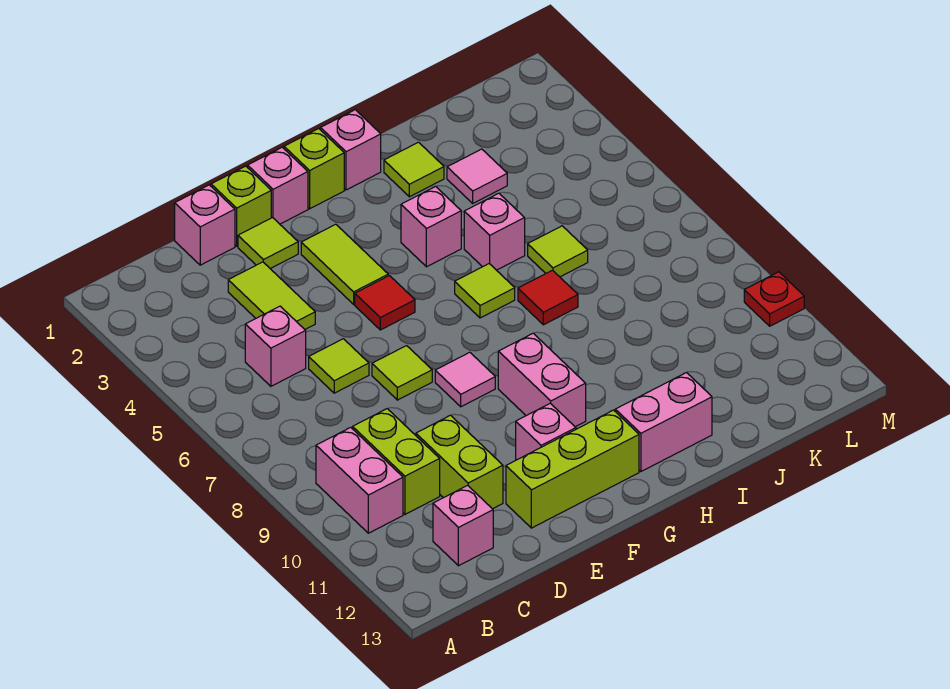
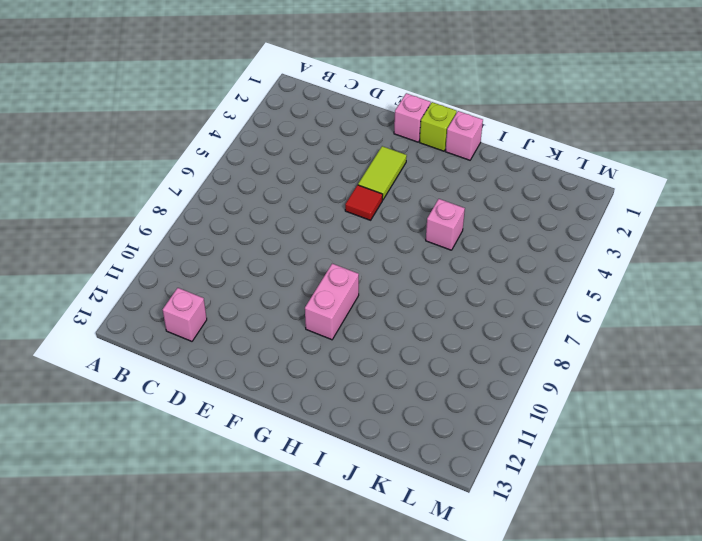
none -> pink 1x2 brick [316,427,403,533]
none -> pink 1x1 brick [245,306,306,386]
none -> lime 1x2 brick [353,409,440,514]

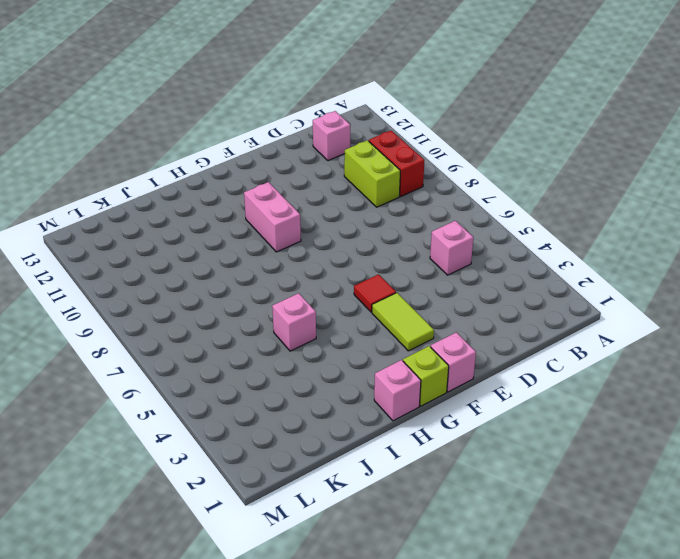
red 1x2 brick [369,131,424,196] -> pink 1x2 brick [316,427,403,533]
none -> pink 1x1 brick [175,185,235,265]
none -> lime 1x2 tile [228,262,315,329]
none -> lime 1x1 tile [309,339,369,393]

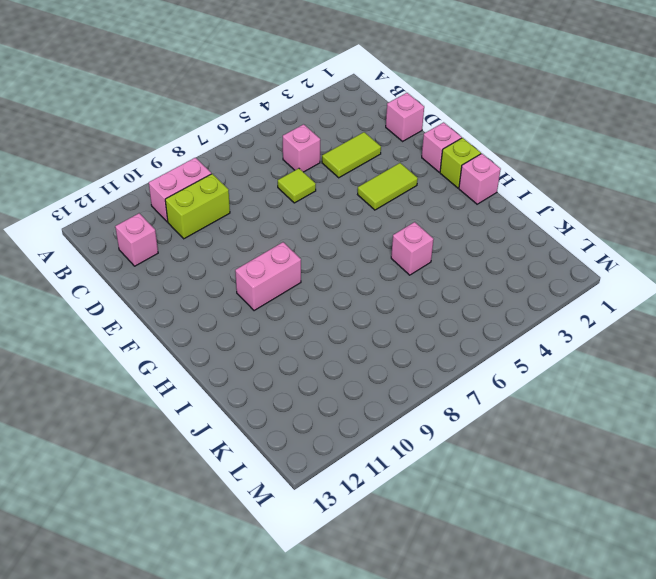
none -> lime 1x2 brick [416,415,503,509]
none -> lime 1x1 brick [211,166,271,246]
none -> lime 1x1 tile [238,218,298,269]

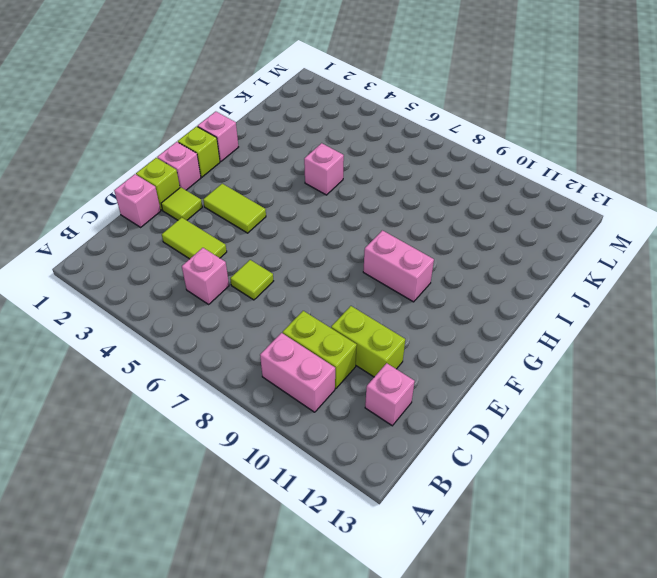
none -> lime 1x1 tile [372,346,432,400]
none -> lime 1x3 brick [506,410,639,528]
none -> red 1x1 tile [355,276,415,330]

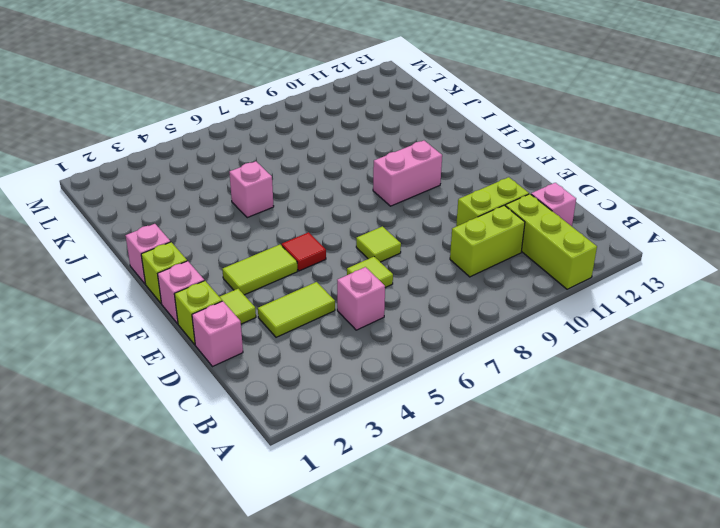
lime 1x3 brick [505,194,597,289] -> lime 1x3 brick moved to [506,410,639,528]
none -> pink 1x2 brick [316,427,403,533]
none -> pink 1x1 tile [435,352,495,407]
none -> pink 1x1 brick [516,403,576,460]

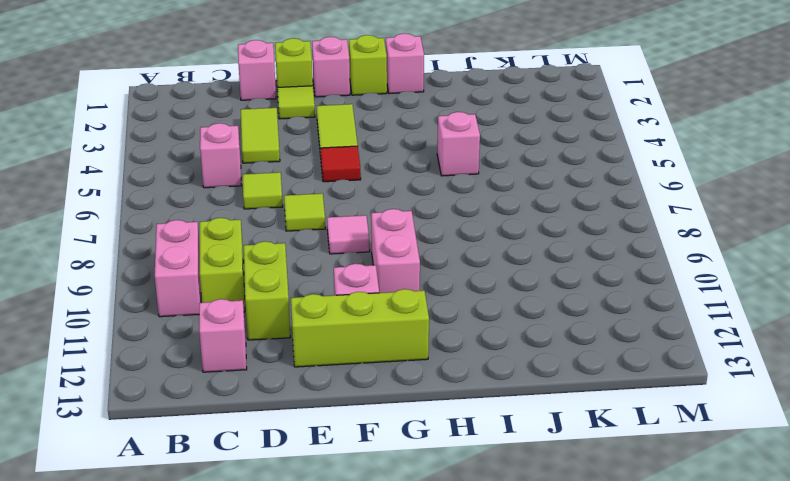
none -> pink 1x1 brick [401,186,461,267]
none -> lime 1x1 tile [455,264,515,318]
none -> pink 1x2 brick [615,372,712,471]

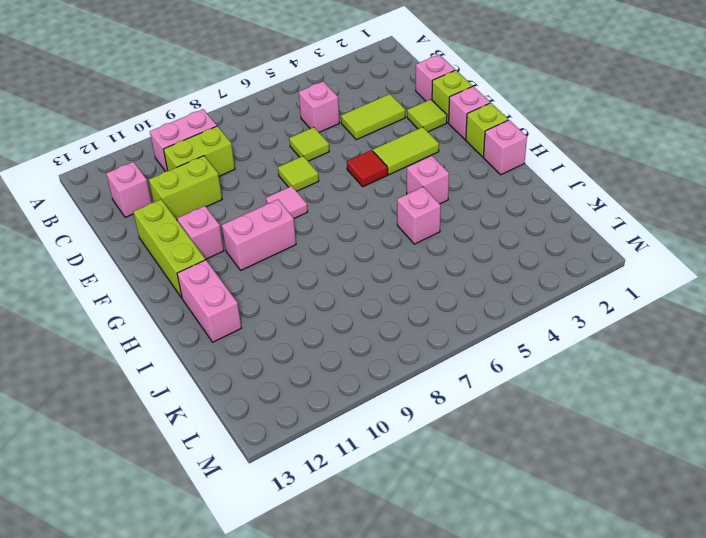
none -> lime 1x1 tile [455,264,515,318]
none -> lime 1x1 tile [384,142,444,197]
none -> red 1x1 tile [518,270,578,325]

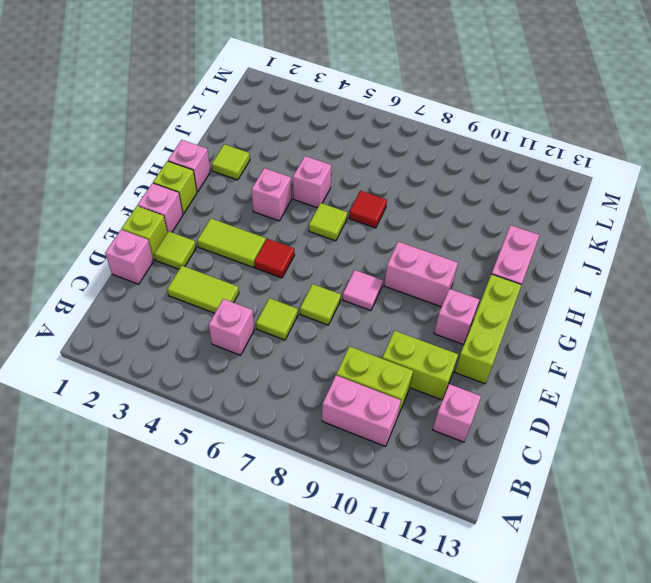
none -> pink 1x1 tile [447,149,507,203]
none -> lime 1x1 tile [528,226,588,277]
none -> red 1x1 plate [744,272,804,326]

